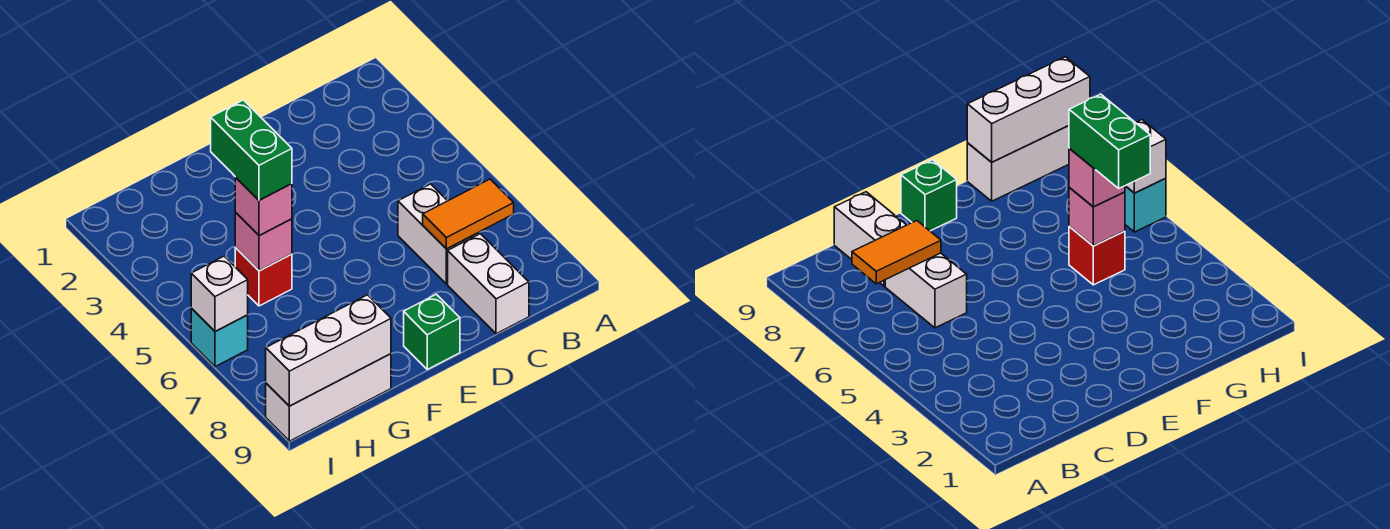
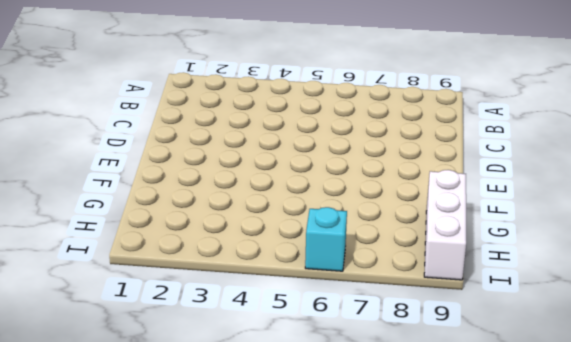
none -> white 1x2 brick [398,184,479,284]
none -> white 1x2 brick [448,234,529,334]
none -> green 1x1 brick [404,294,460,369]

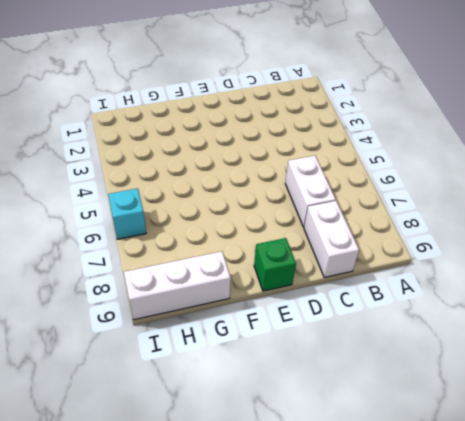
none -> red 1x1 brick [235,248,292,306]
none -> orange 1x2 tile [423,179,514,249]
none -> pink 1x1 brick [235,213,292,271]

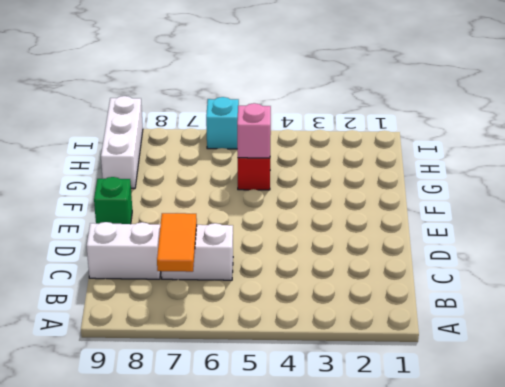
none -> white 1x3 brick [266,295,391,406]
none -> white 1x1 brick [191,256,248,332]
none -> pink 1x1 brick [235,177,292,236]

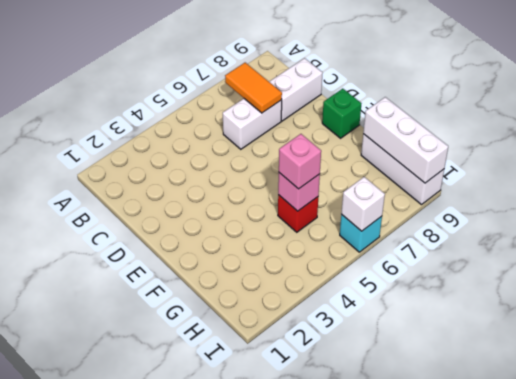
none -> green 1x2 brick [211,100,292,200]

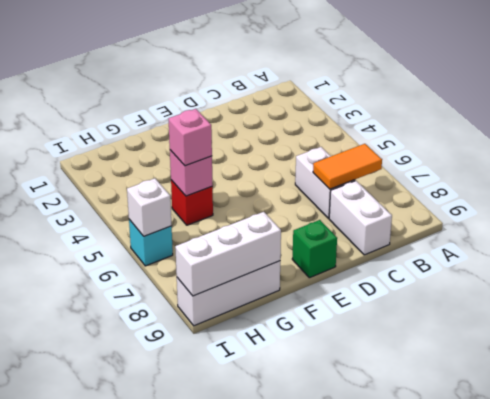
none -> green 1x2 brick [211,100,292,200]

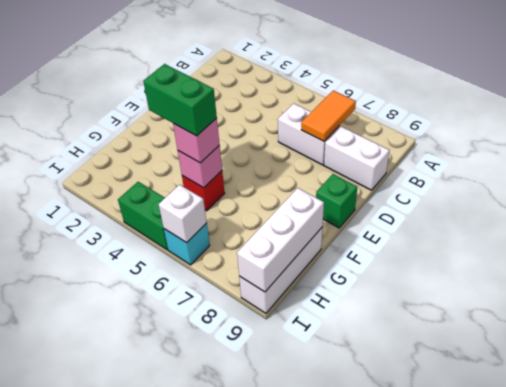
green 1x2 brick [118,182,168,250] -> none

